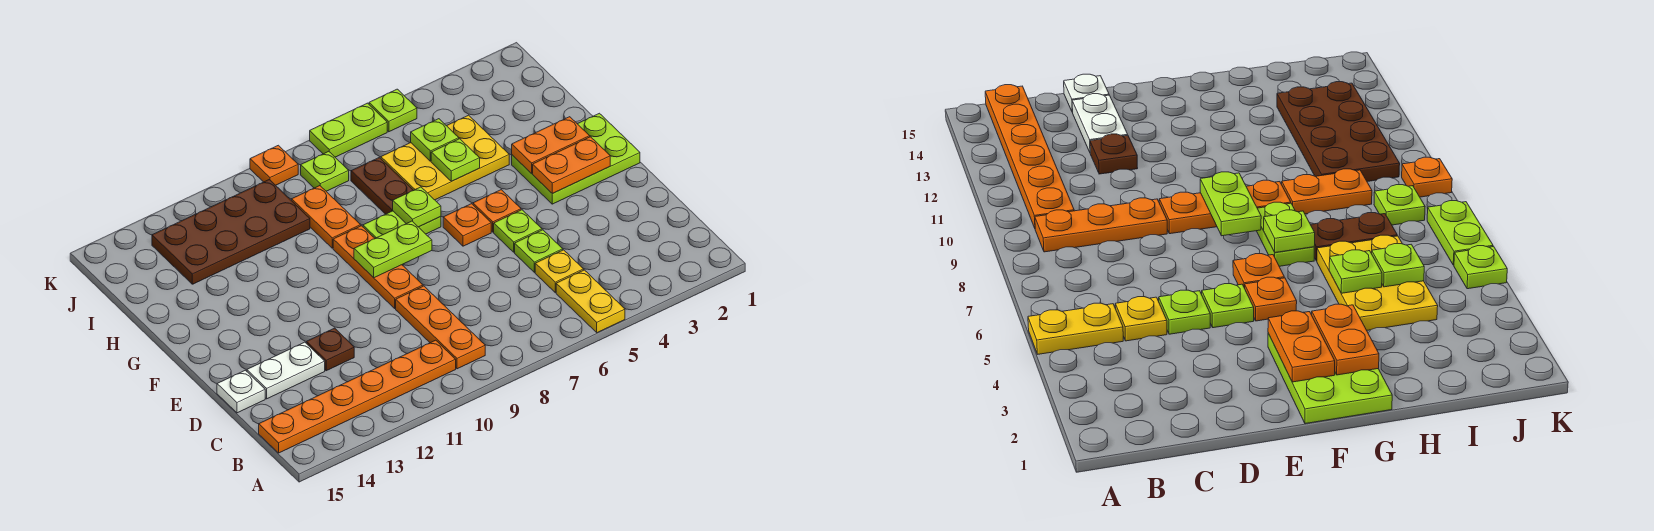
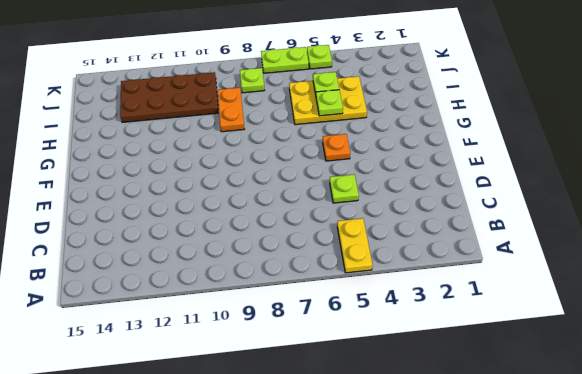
none -> orange 1x3 plate [396,286,485,369]
none -> orange 1x6 plate [259,340,456,453]
none -> yellow 1x1 plate [535,250,584,292]

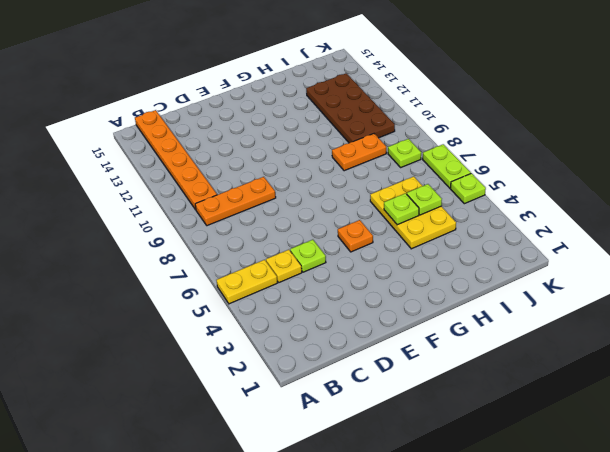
none -> brown 1x1 plate [306,328,354,371]
none -> white 1x2 plate [247,342,325,399]
none -> white 1x1 plate [217,370,265,413]

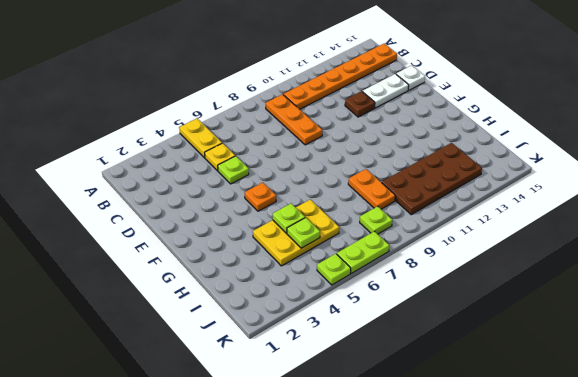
none -> lime 1x1 plate [494,210,542,252]
none -> orange 1x3 plate [333,226,423,308]
none -> lime 2x3 plate [512,113,640,204]

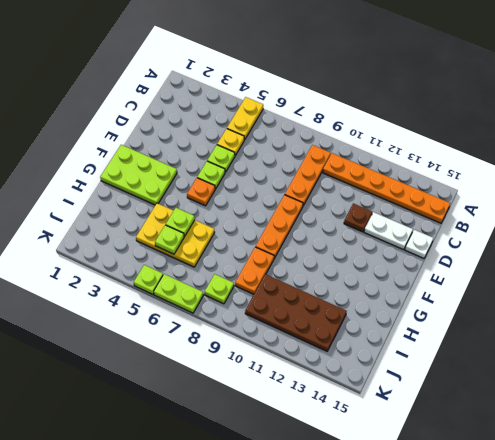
none -> orange 1x1 plate [443,204,491,246]
none -> lime 1x2 plate [363,211,441,238]
none -> brown 1x2 plate [351,157,413,214]

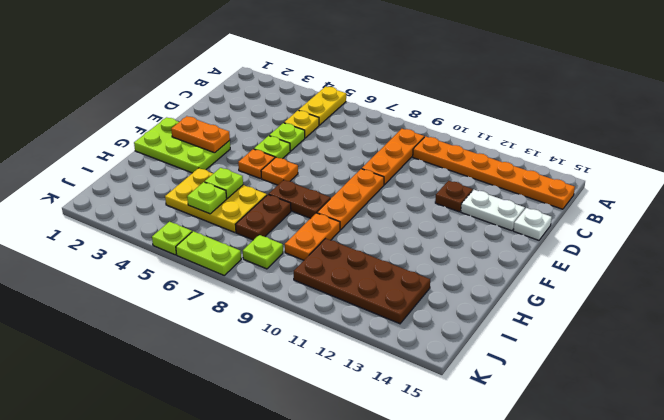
brown 1x2 plate [269,180,330,218] -> lime 1x2 plate [363,211,441,238]
none -> orange 1x1 plate [250,145,298,185]
none -> lime 1x2 plate [354,221,432,278]
none -> orange 1x2 plate [512,117,590,174]

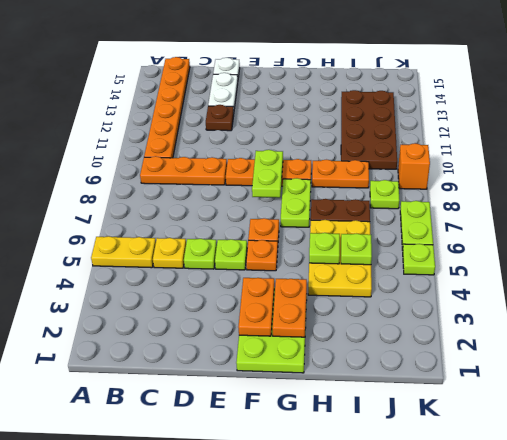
orange 1x1 brick [398,143,430,189] -> orange 1x1 plate [250,145,298,185]
none -> lime 1x1 plate [393,187,441,227]

